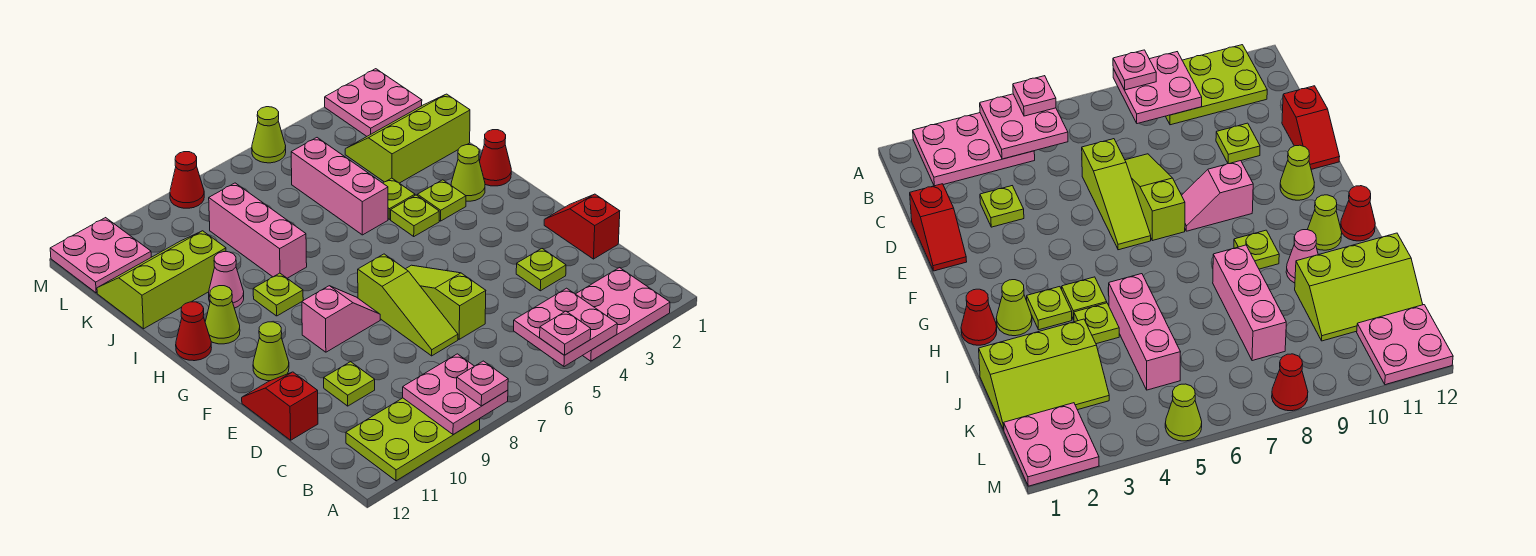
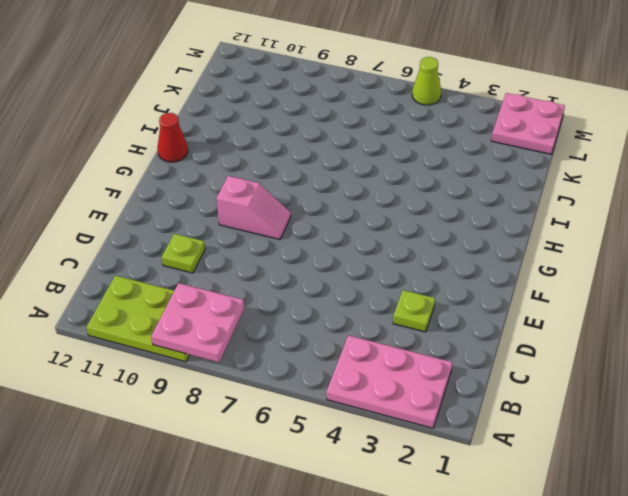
none -> red 1x2 slope [544,194,620,259]
none -> lime 1x3 slope [406,265,486,339]
none -> lime 1x3 slope [358,254,458,356]
none -> red 1x2 slope [242,372,318,440]

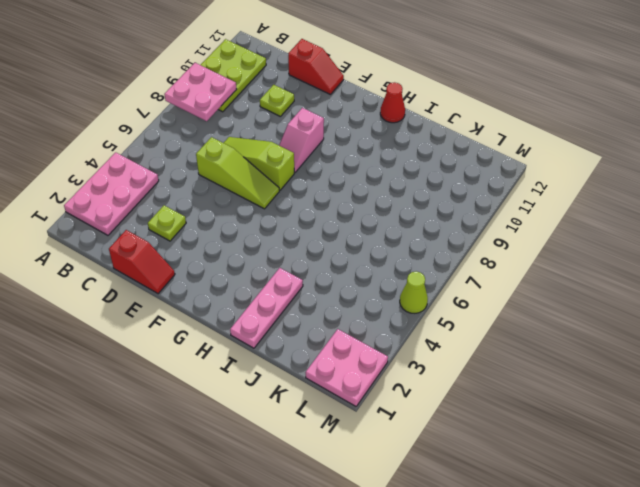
pink 1x3 plate [230,268,303,348] -> none
none -> lime 1x1 cone [253,322,289,381]
none -> red 1x1 cone [479,130,511,186]
none -> lime 1x1 cone [451,145,485,201]
none -> lime 1x1 plate [417,180,466,221]

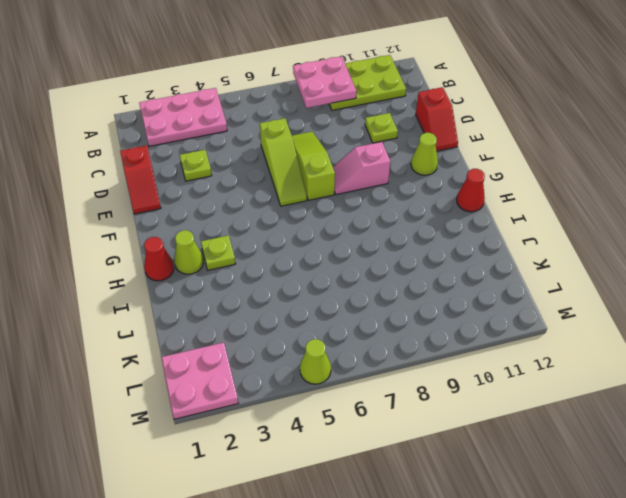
none -> lime 1x1 plate [391,195,439,236]
none -> lime 1x1 plate [253,273,303,316]
none -> lime 1x1 cone [205,286,240,344]
none -> lime 1x1 plate [383,178,415,219]

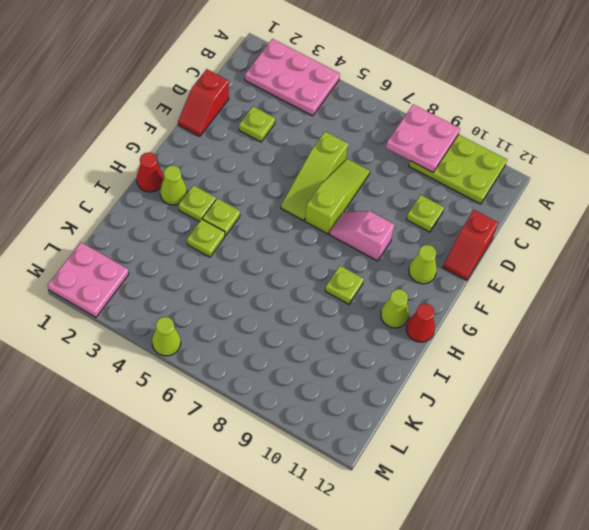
none -> pink 1x3 brick [291,138,388,235]
none -> pink 1x3 brick [209,183,307,278]
none -> pink 1x1 cone [209,252,244,308]
none -> lime 2x3 slope [345,94,470,183]

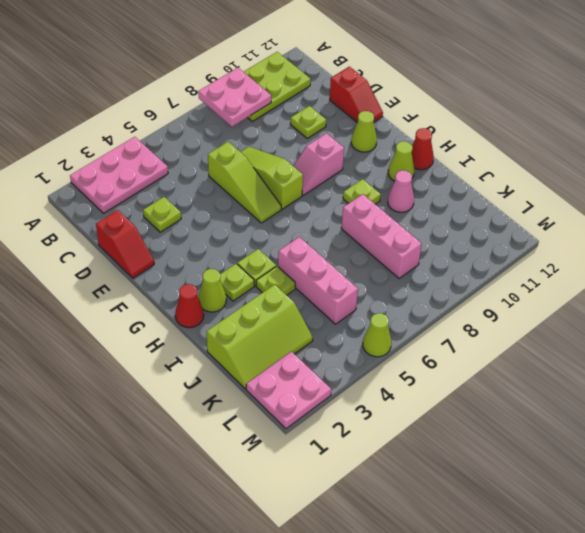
none -> lime 2x3 slope [97,231,226,329]
none -> pink 2x2 plate [50,218,151,293]
none -> red 1x1 cone [170,152,204,208]
none -> pink 2x2 plate [514,288,617,367]

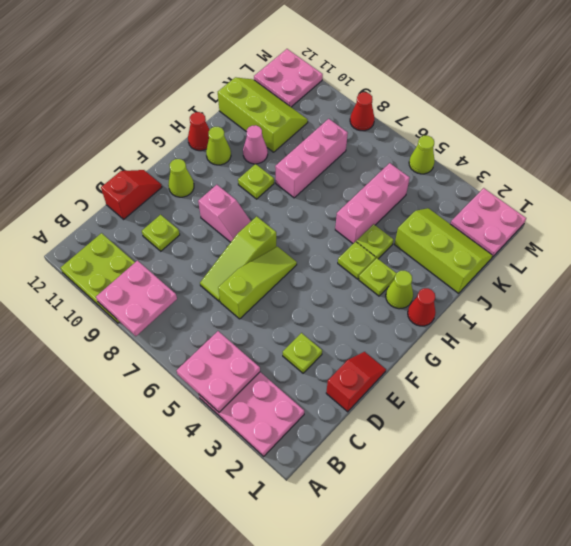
none -> pink 1x1 plate [540,311,591,355]
none -> pink 1x1 plate [457,361,508,406]

